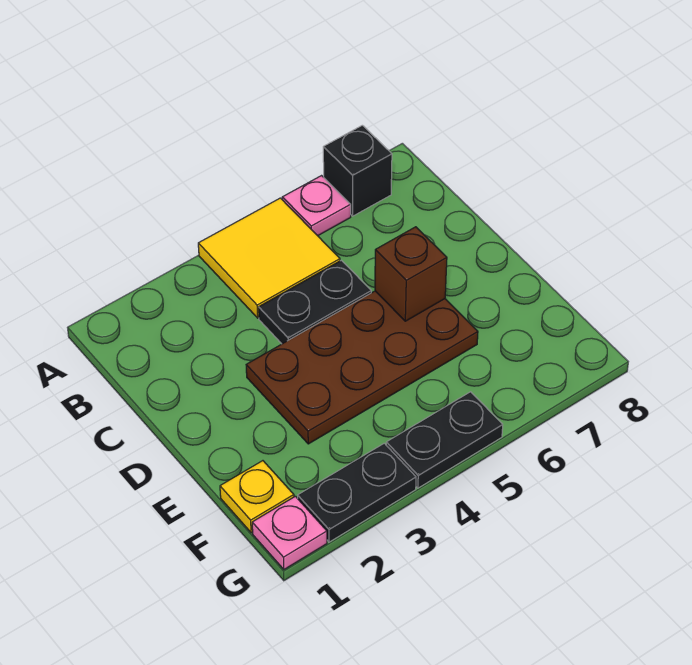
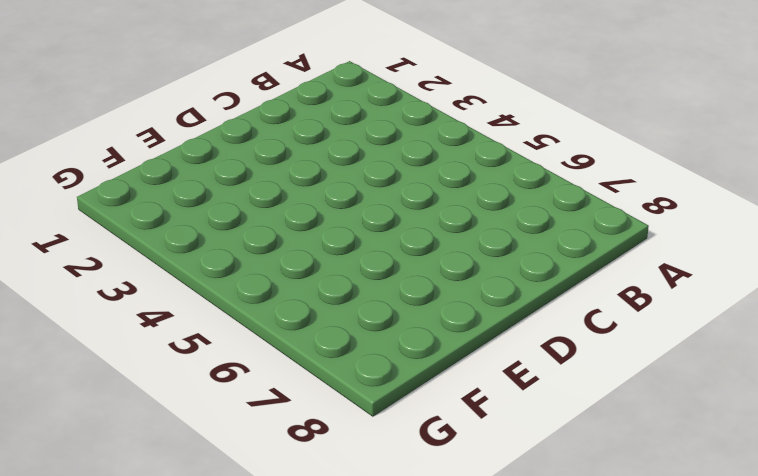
none -> yellow 2x2 tile [198,198,340,318]
none -> pink 1x1 plate [282,176,351,236]

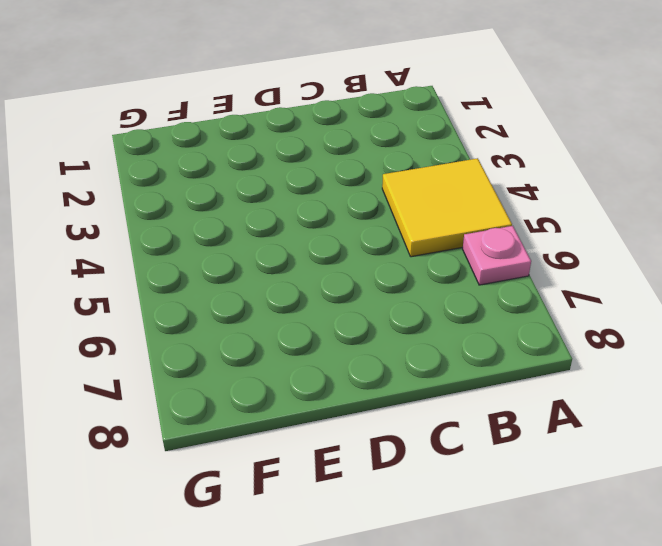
none -> black 1x1 brick [323,125,392,216]
none -> black 1x2 plate [259,260,371,344]

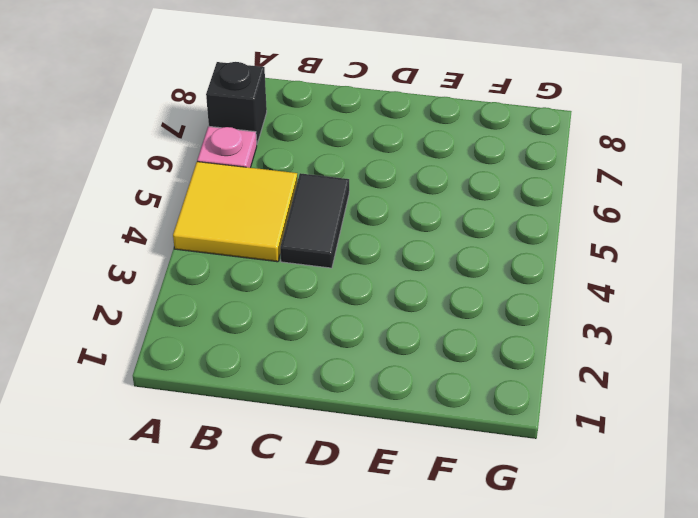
black 1x2 tile [280,173,349,268] -> black 1x2 plate [259,260,371,344]
none -> brown 2x4 plate [246,291,478,444]
none -> yellow 1x1 plate [220,461,294,533]

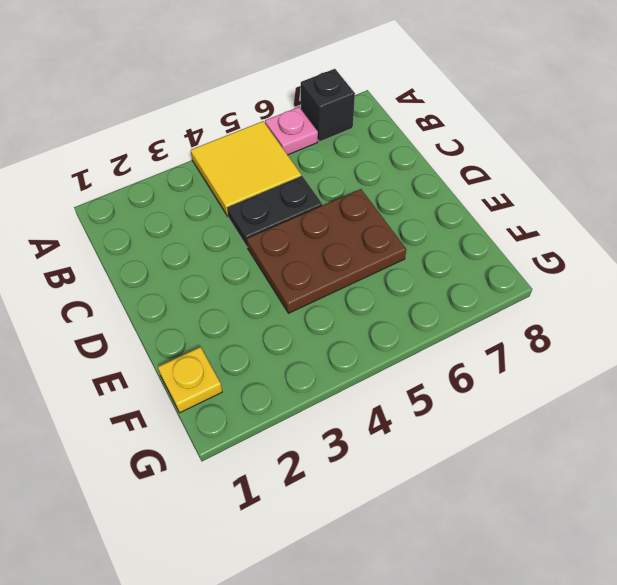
brown 2x3 plate [247,189,406,313] -> brown 2x4 plate [246,291,478,444]
none -> pink 1x1 plate [252,496,327,569]
none -> black 1x2 plate [298,443,416,542]

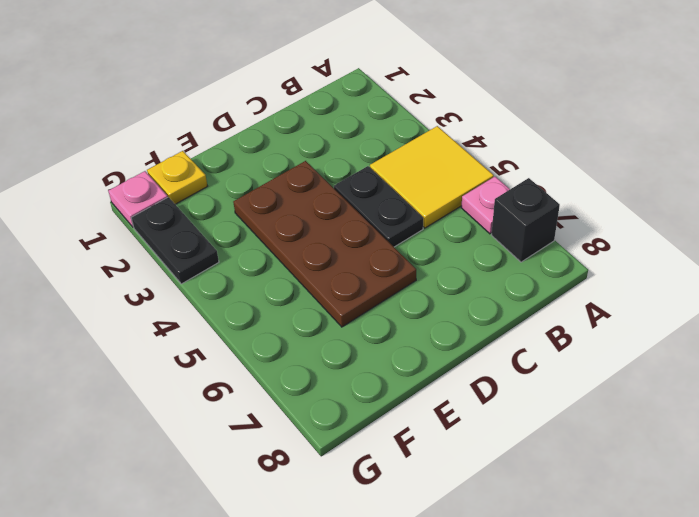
none -> black 1x2 plate [386,392,503,488]
none -> brown 1x1 brick [375,227,447,321]

